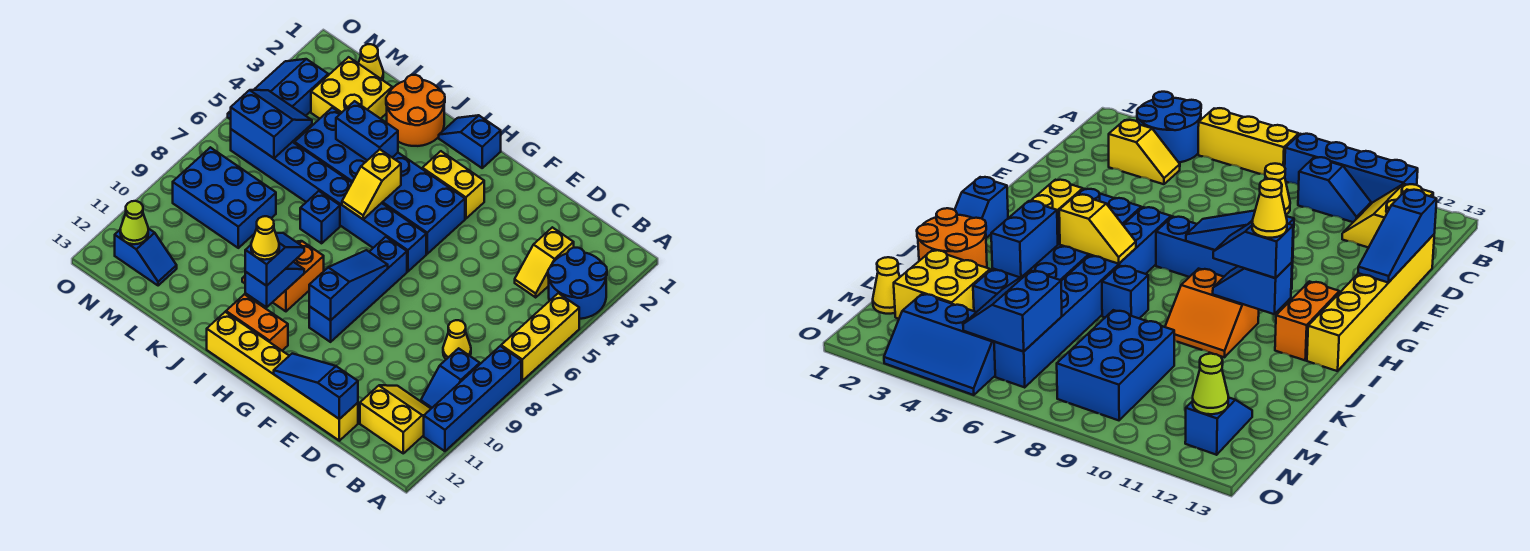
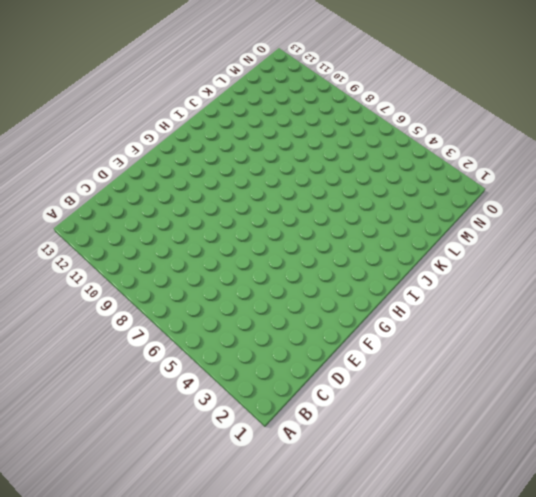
none -> blue 2x2 round brick [548,248,607,319]
none -> yellow 1x3 brick [501,293,579,381]
none -> blue 1x4 brick [424,346,521,451]
none -> blue 1x2 slope [421,348,480,408]

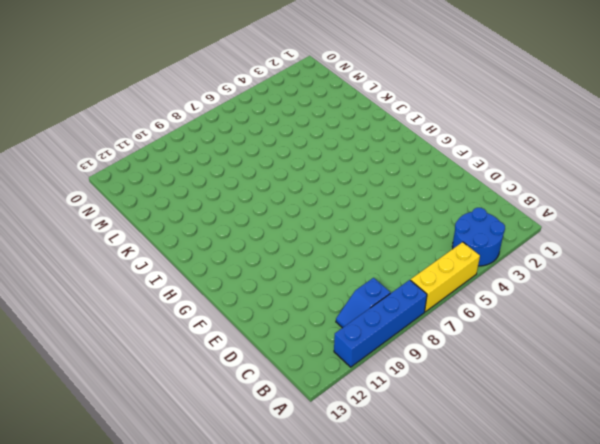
none -> yellow 2x2 slope [360,385,431,453]
none -> yellow 1x2 slope [515,227,574,297]
none -> yellow 1x1 cone [443,320,471,359]
none -> yellow 1x6 brick [207,312,358,441]

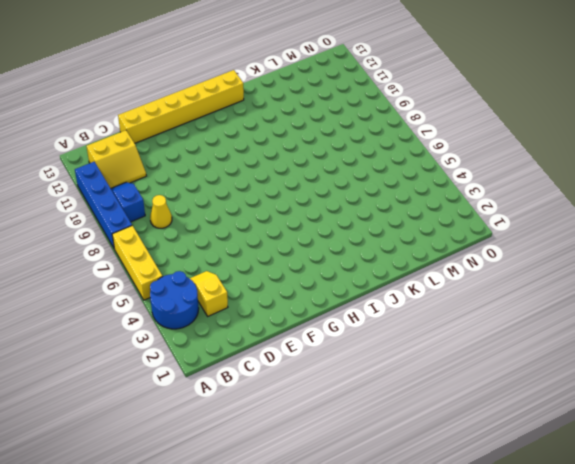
none -> yellow 1x2 brick [422,151,484,219]
none -> blue 2x6 brick [295,108,465,254]
none -> blue 1x8 brick [231,129,426,272]
none -> blue 1x4 brick [309,237,407,342]

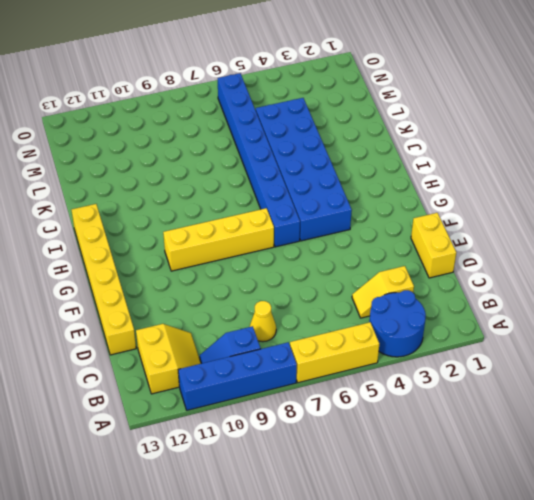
yellow 1x2 brick [411,213,456,278] -> yellow 1x2 brick moved to [422,151,484,219]
yellow 1x4 brick [163,208,274,271] -> blue 1x4 brick [309,237,407,342]
none -> blue 1x2 slope [439,115,501,168]
none -> orange 1x2 brick [226,294,288,350]
none -> orange 2x2 slope [242,241,324,311]
none -> orange 2x2 round brick [386,75,445,146]

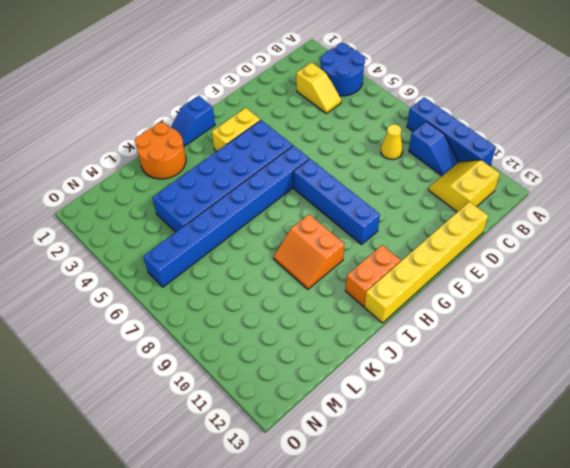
none -> yellow 1x3 brick [501,293,579,381]
none -> blue 1x1 brick [300,191,340,243]
none -> yellow 2x2 brick [311,57,392,119]
none -> blue 2x3 brick [173,147,276,248]

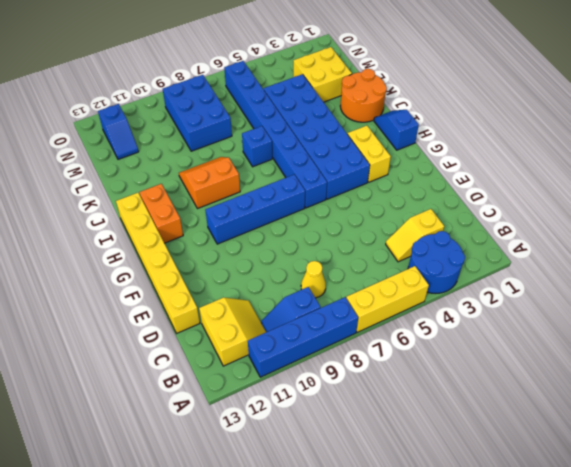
none -> yellow 1x1 cone [358,44,383,80]
none -> blue 2x3 slope [228,59,328,119]
none -> blue 1x3 slope [274,354,358,419]
none -> blue 1x3 slope [309,250,388,321]

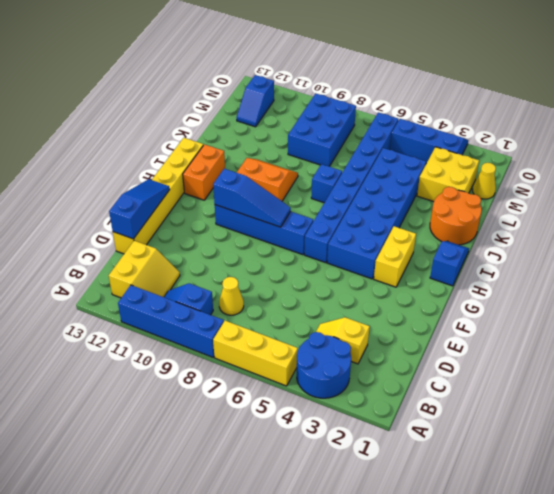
none -> yellow 1x2 slope [342,149,401,219]
none -> blue 1x2 slope [245,262,304,307]
none -> blue 1x2 brick [336,101,398,160]
none -> blue 2x2 slope [231,90,312,158]

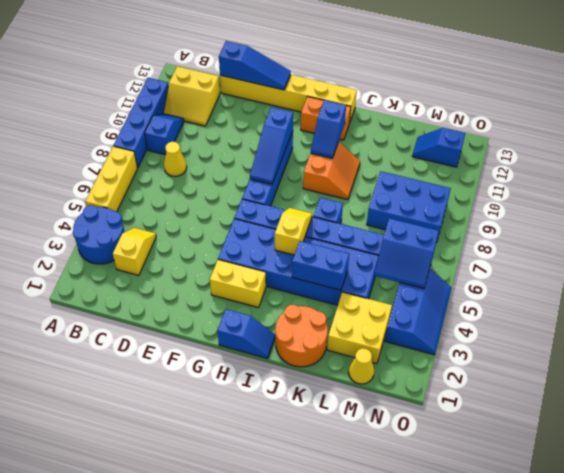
none -> lime 1x1 cone [120,201,148,244]
none -> blue 1x2 slope [245,233,304,286]
none -> yellow 1x1 cone [251,216,279,260]

